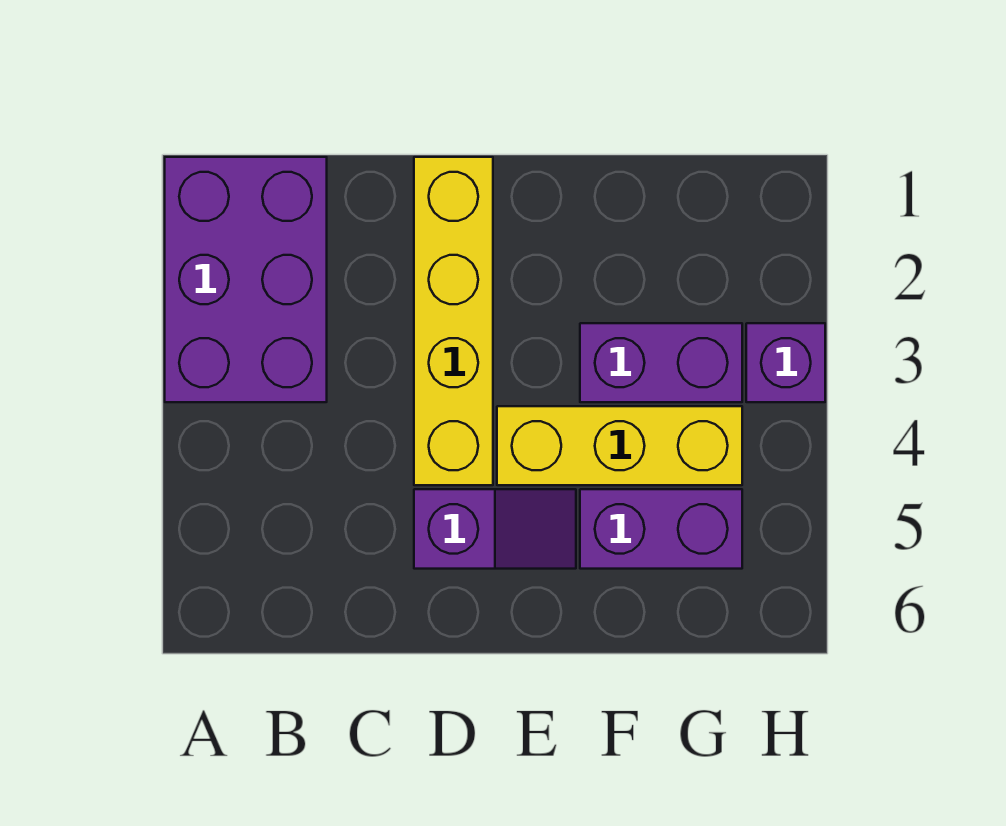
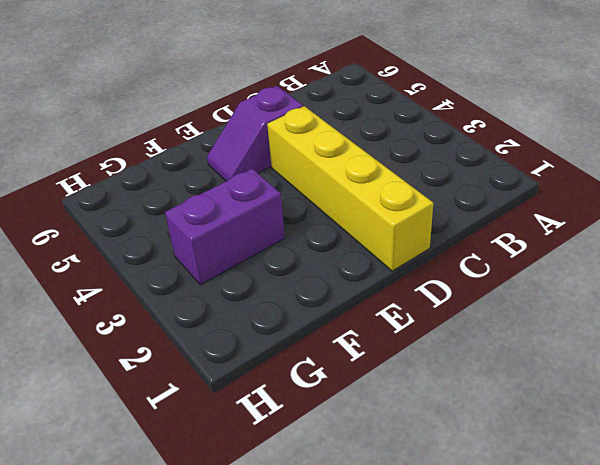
none -> purple 2x3 brick [165,157,327,402]
none -> yellow 1x3 brick [497,406,742,485]

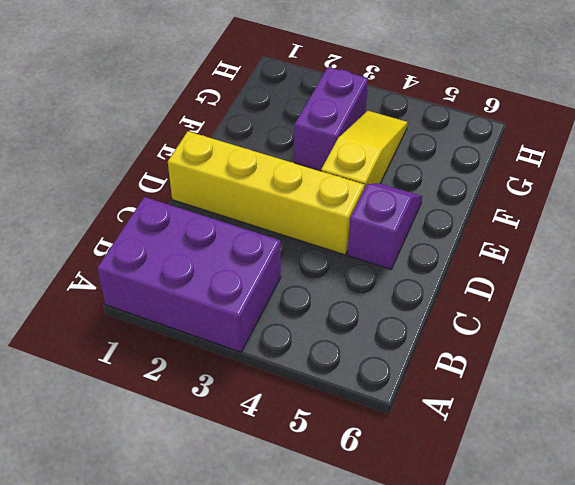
yellow 1x3 slope [321,111,408,189] -> yellow 1x3 brick [497,406,742,485]
none -> purple 1x2 brick [580,489,742,569]
none -> purple 1x1 brick [746,323,825,402]

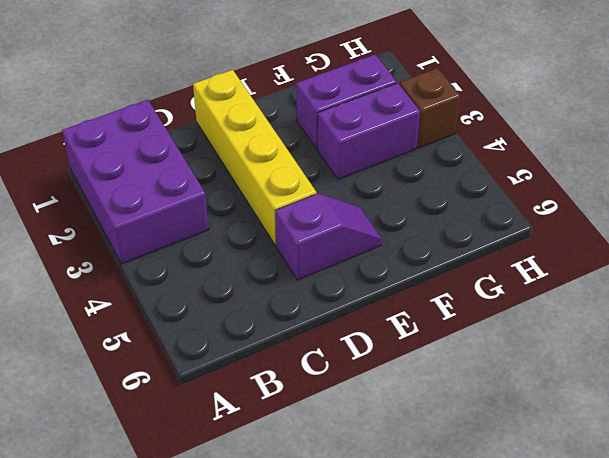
purple 1x2 brick [296,55,397,149] -> purple 1x2 brick moved to [580,489,742,569]
brown 1x1 brick [400,68,460,148] -> purple 1x1 brick [746,323,825,402]
none -> yellow 1x3 brick [497,406,742,485]

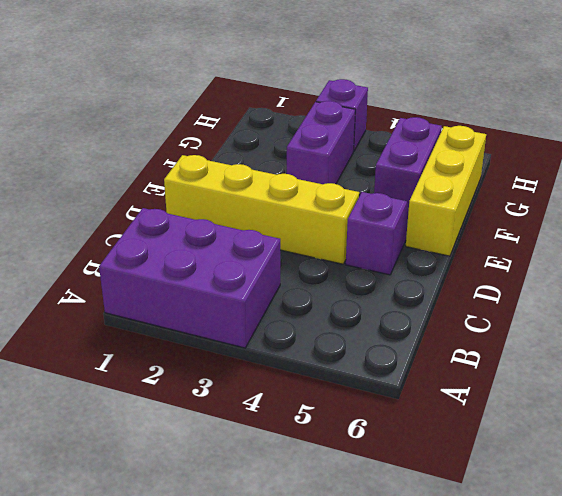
yellow 1x3 brick [406,126,486,256] -> yellow 1x3 brick moved to [497,406,742,485]

